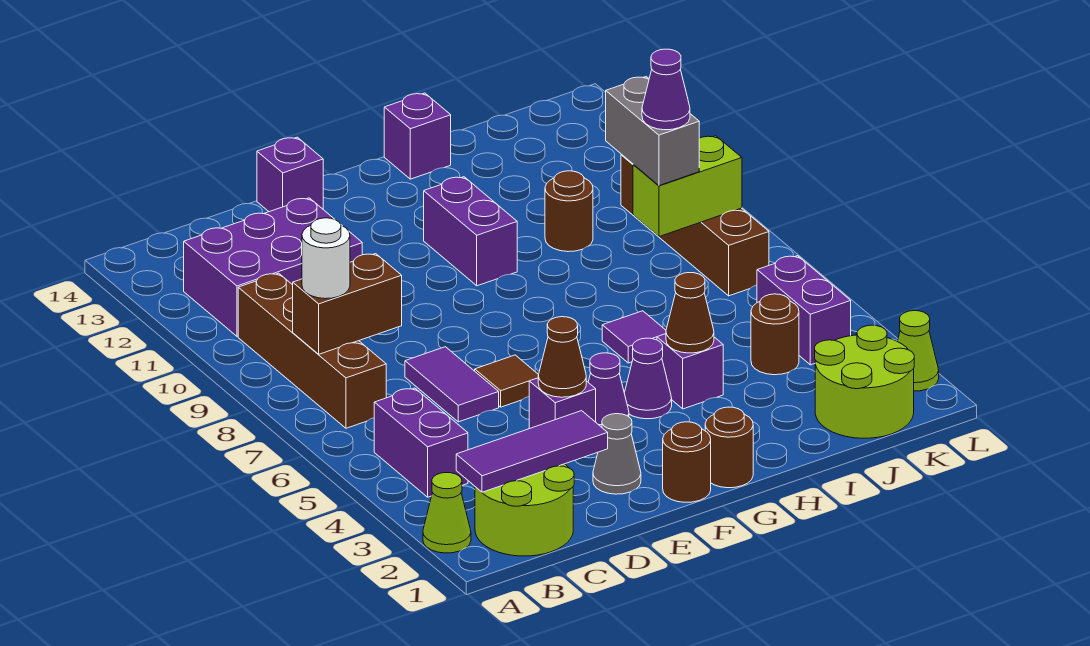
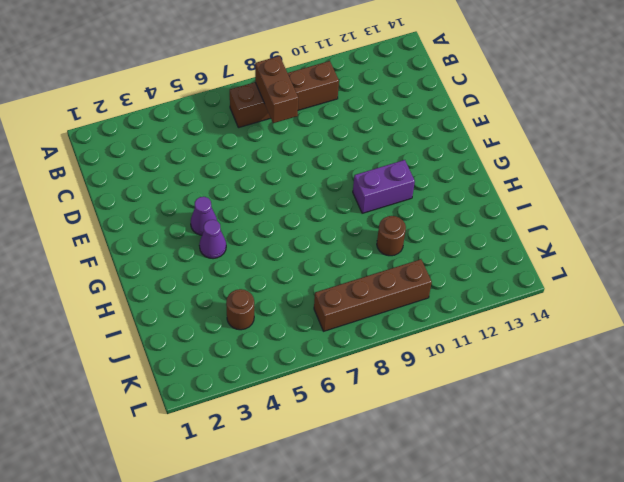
none -> lime 1x1 cone [423,473,471,553]
none -> lime 2x2 round brick [475,464,574,556]
none -> purple 1x2 brick [374,388,468,497]
none -> purple 2x3 brick [184,198,362,336]

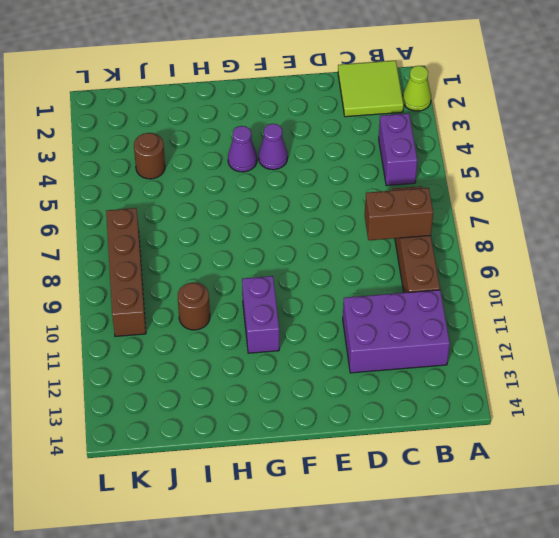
lime 2x2 tile [338,61,404,117] -> lime 2x2 round brick [475,464,574,556]
none -> purple 1x2 tile [405,347,499,422]
none -> grey 1x1 cone [593,414,641,494]
none -> purple 1x1 brick [529,378,596,429]
none -> brown 1x1 tile [475,355,538,407]

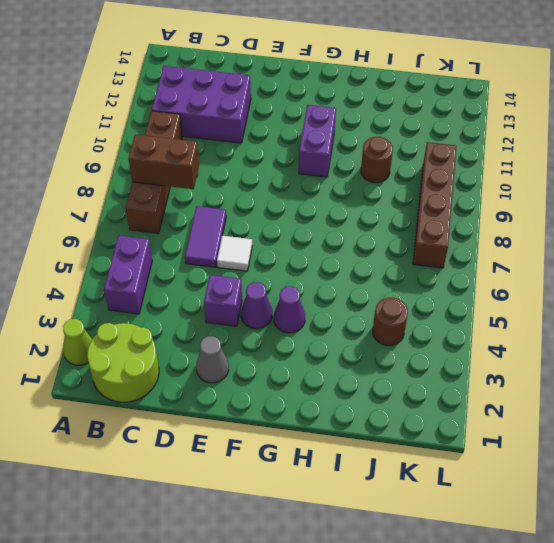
white 1x1 tile [217,236,252,271] -> brown 1x1 tile [475,355,538,407]
none -> purple 1x1 brick [257,137,323,212]
none -> brown 1x1 round brick [663,422,711,502]
none -> brown 1x1 round brick [705,407,753,488]
none -> purple 1x1 brick [657,334,723,409]

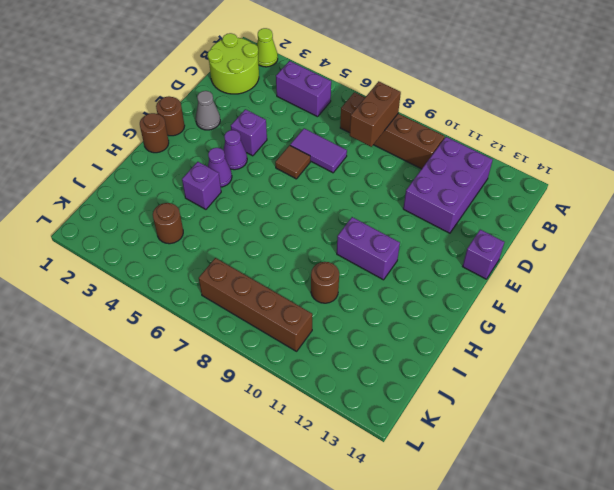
none -> purple 1x1 tile [602,311,666,363]
none -> purple 1x1 brick [384,93,451,179]
none -> lime 2x2 round brick [815,325,914,438]
none -> purple 1x2 brick [757,256,851,365]

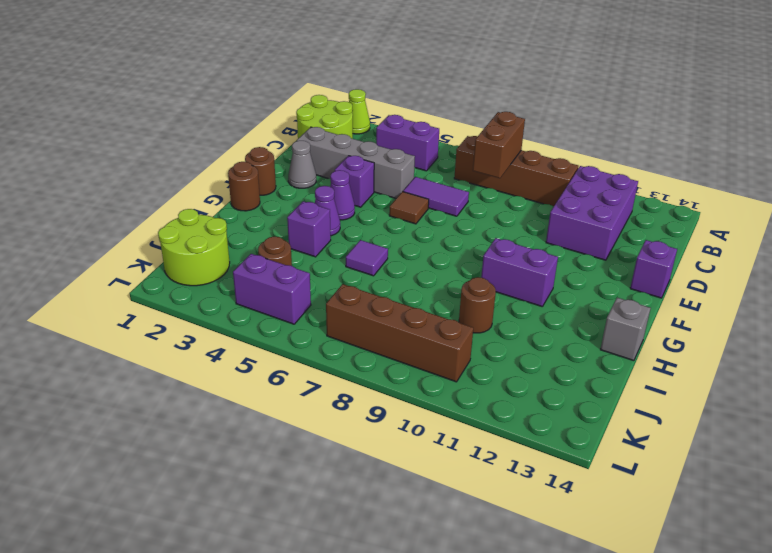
grey 1x4 brick [297,127,415,198] -> none
grey 1x1 brick [600,298,651,361] -> purple 1x1 brick [384,93,451,179]
none -> lime 1x1 cone [898,311,939,391]
none -> purple 1x3 tile [456,411,608,492]
none -> brown 1x1 cone [538,317,586,397]
none -> brown 1x1 cone [666,273,714,353]

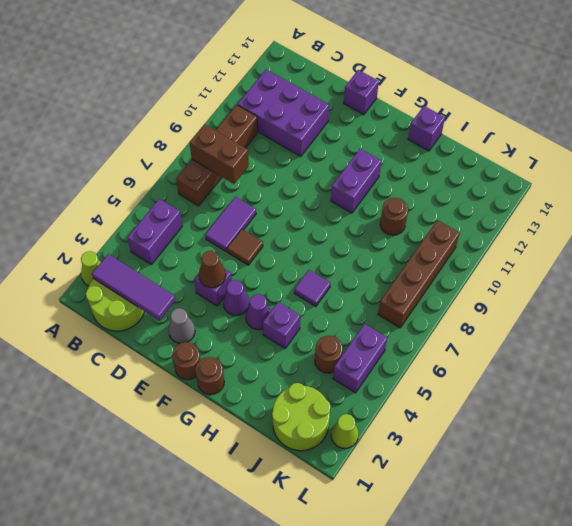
none -> brown 1x1 cone [666,273,714,353]
none -> lime 1x2 brick [633,136,742,237]
none -> white 1x1 round brick [302,218,350,299]
none -> grey 1x2 brick [606,77,699,186]

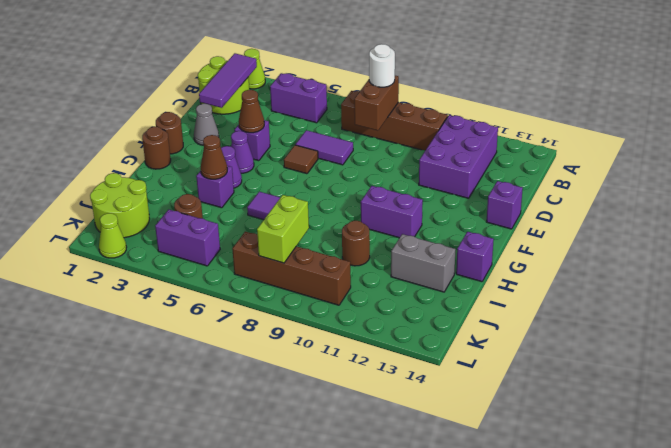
grey 1x2 brick [391,234,455,292] -> grey 1x2 brick moved to [606,77,699,186]
none -> purple 1x1 cone [642,49,690,130]

